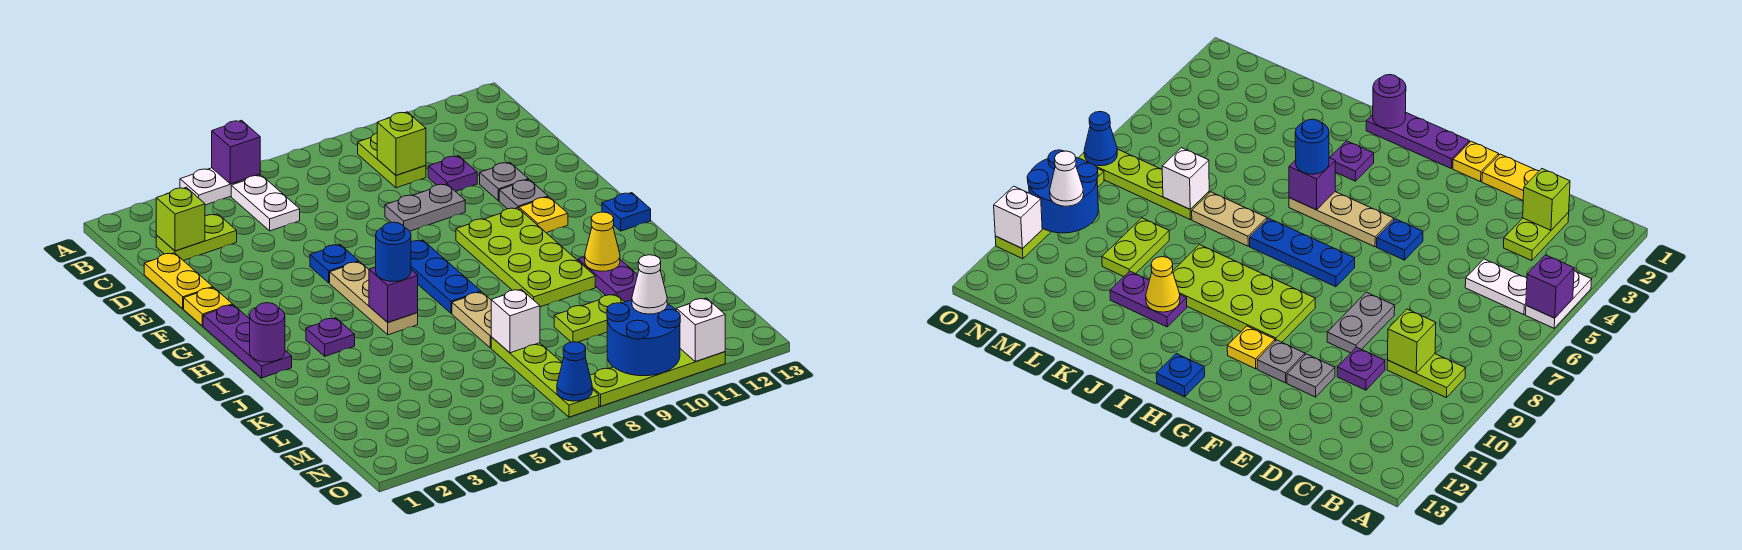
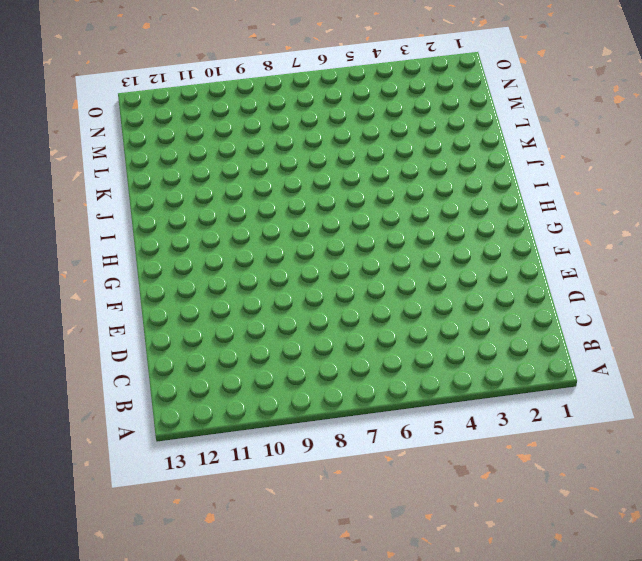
none -> white 1x2 plate [180,168,260,205]
none -> white 1x2 plate [231,175,300,231]
none -> lime 1x2 plate [358,133,426,188]
none -> lime 1x2 plate [156,214,237,261]

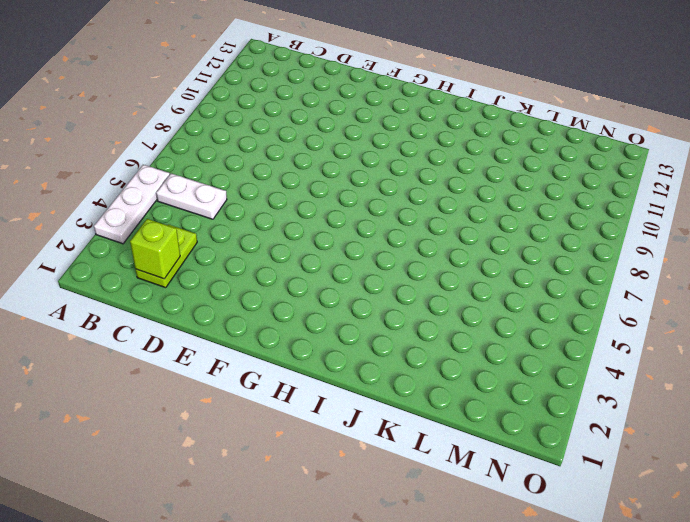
white 1x3 plate [94,165,170,244] -> white 1x2 plate [180,168,260,205]
none -> lime 1x2 plate [358,133,426,188]
none -> yellow 1x2 plate [144,253,213,309]
none -> purple 1x1 plate [428,156,477,192]
none -> grey 1x2 plate [385,184,465,231]

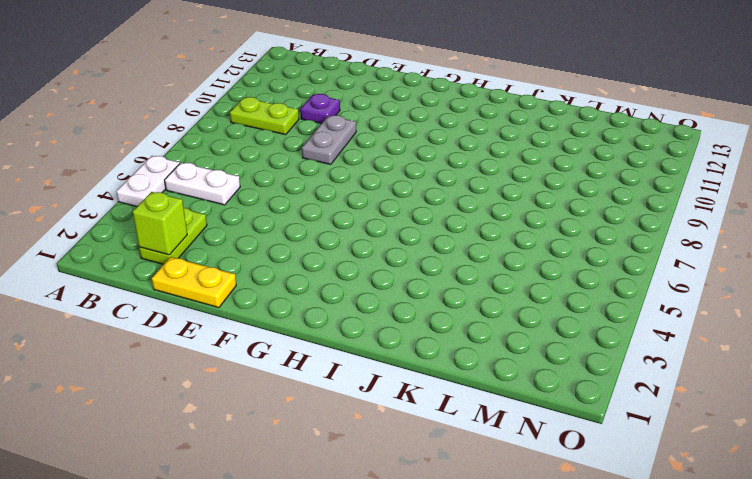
none -> grey 1x1 plate [480,162,528,201]
none -> yellow 1x1 plate [184,288,233,326]
none -> blue 1x1 plate [310,244,359,283]
none -> grey 1x1 plate [499,180,548,209]

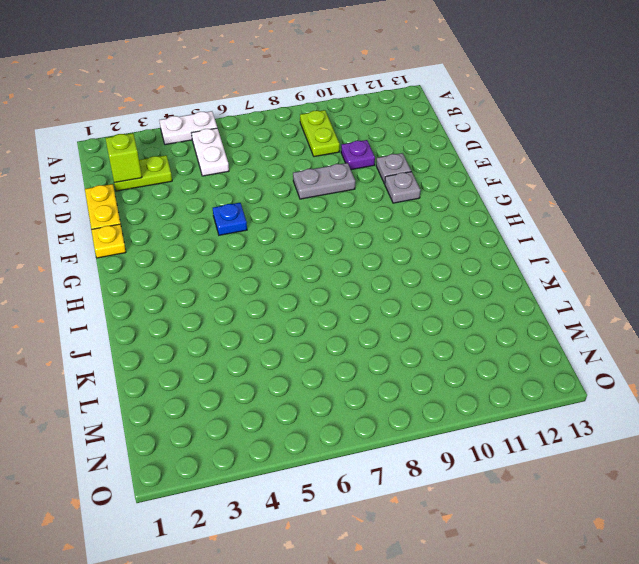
none -> purple 1x3 plate [203,305,292,378]
none -> tan 1x3 plate [330,262,418,335]
none -> blue 1x3 plate [411,240,481,313]
none -> lime 2x4 plate [456,208,595,307]

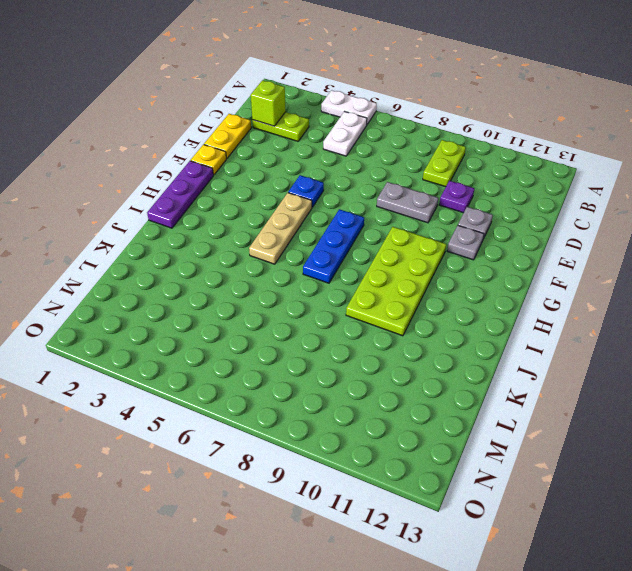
none -> yellow 1x1 plate [519,197,568,233]
none -> blue 1x1 plate [602,193,651,231]
none -> purple 1x1 plate [306,318,355,356]
none -> tan 1x2 plate [452,292,491,348]

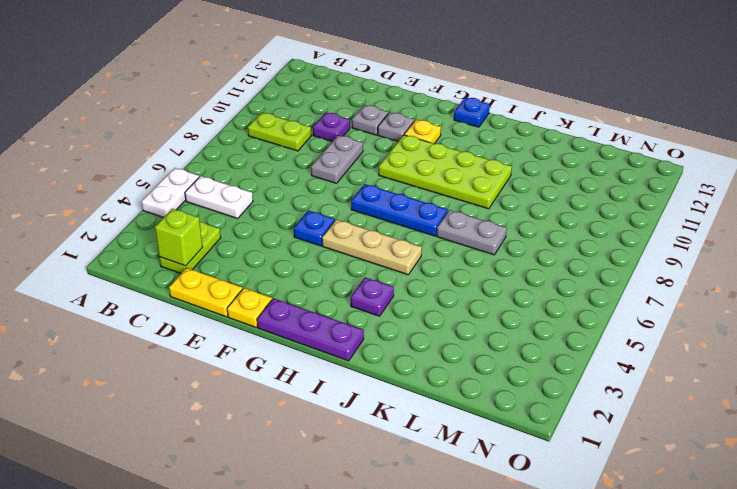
grey 1x2 plate [437,210,507,255] -> tan 1x2 plate [452,292,491,348]
none -> purple 1x2 plate [578,257,638,302]
none -> lime 1x4 plate [491,337,599,417]
none -> lime 1x2 plate [554,294,624,342]
none -> lime 1x4 plate [590,349,725,406]

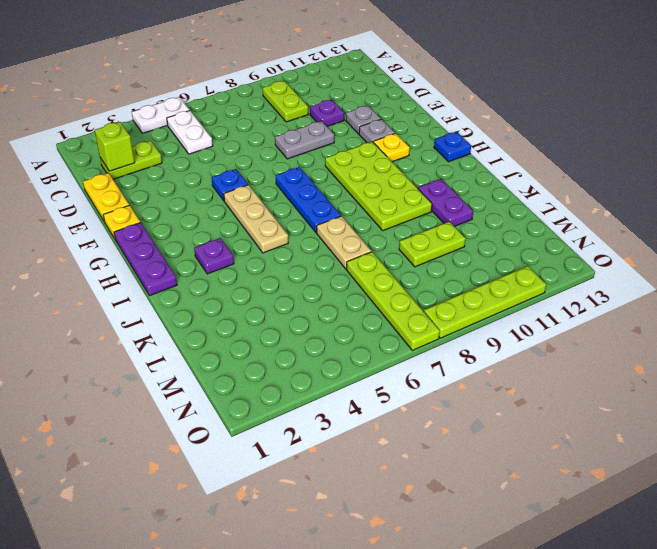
none -> purple 1x1 brick [212,120,260,184]
none -> lime 1x1 brick [377,112,426,175]
none -> purple 1x1 round brick [250,303,285,362]
none -> purple 1x1 brick [369,267,418,322]

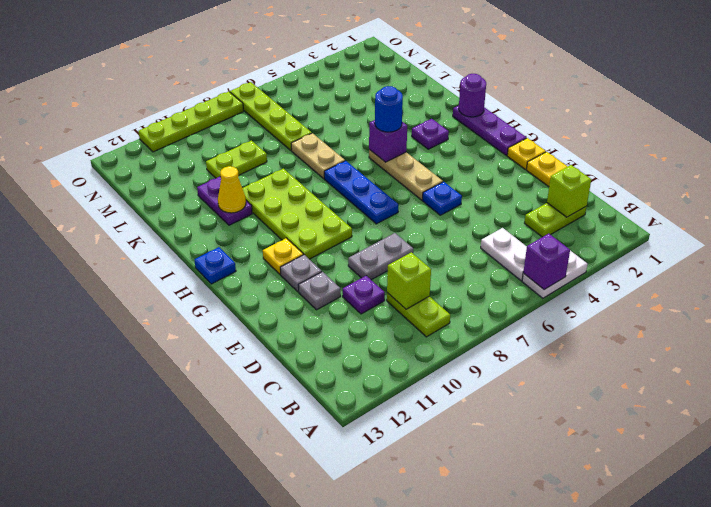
none -> white 1x1 brick [491,289,540,353]
none -> blue 2x2 round brick [607,300,680,376]
none -> blue 1x1 cone [557,342,592,401]
none -> white 1x1 brick [676,298,725,361]

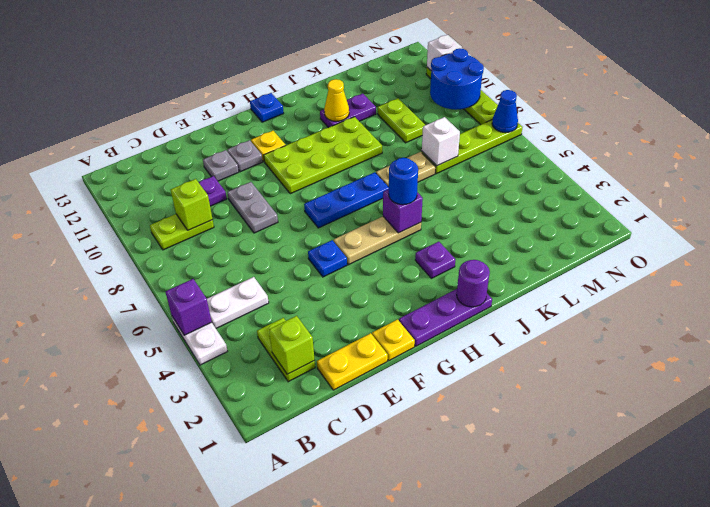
none -> white 1x1 cone [632,255,667,314]

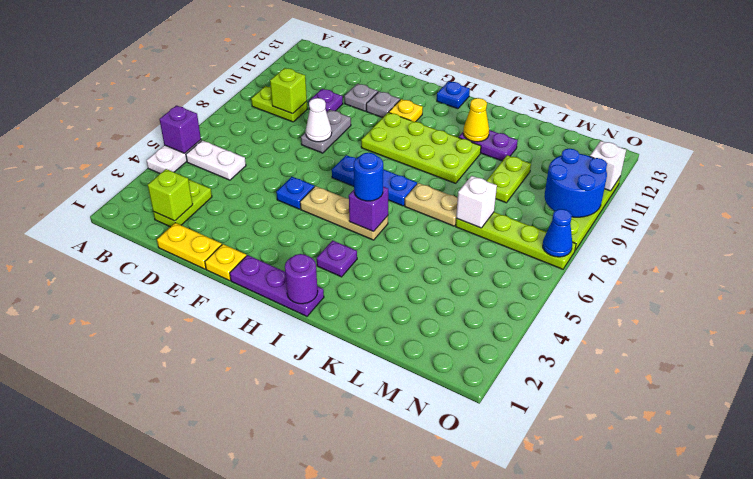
white 1x1 cone [306,98,332,142] -> white 1x1 cone moved to [632,255,667,314]

